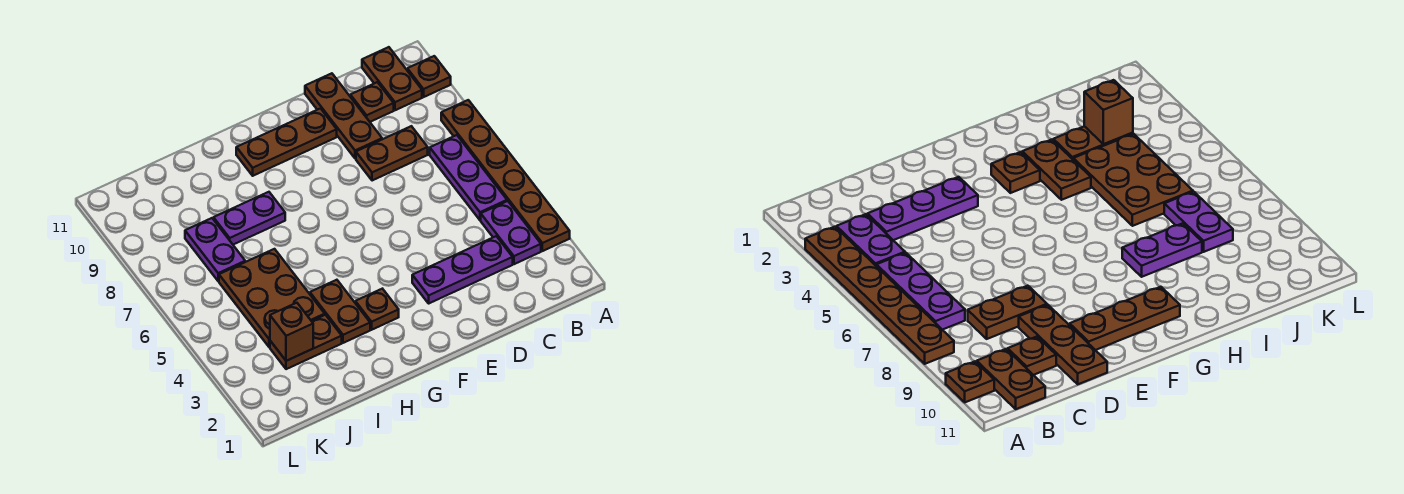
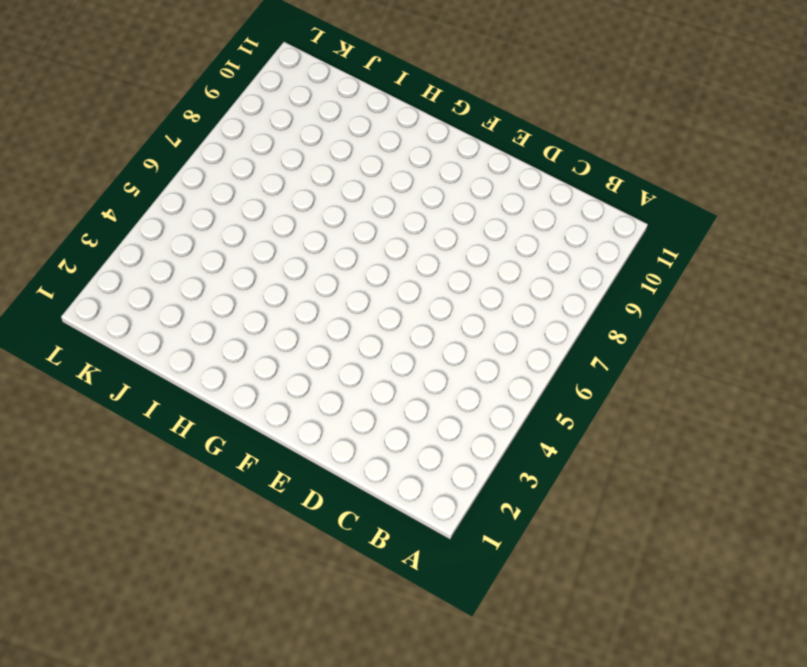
none -> brown 1x6 plate [441,100,570,251]
none -> brown 1x1 plate [407,56,451,97]
none -> purple 1x2 plate [481,201,541,264]

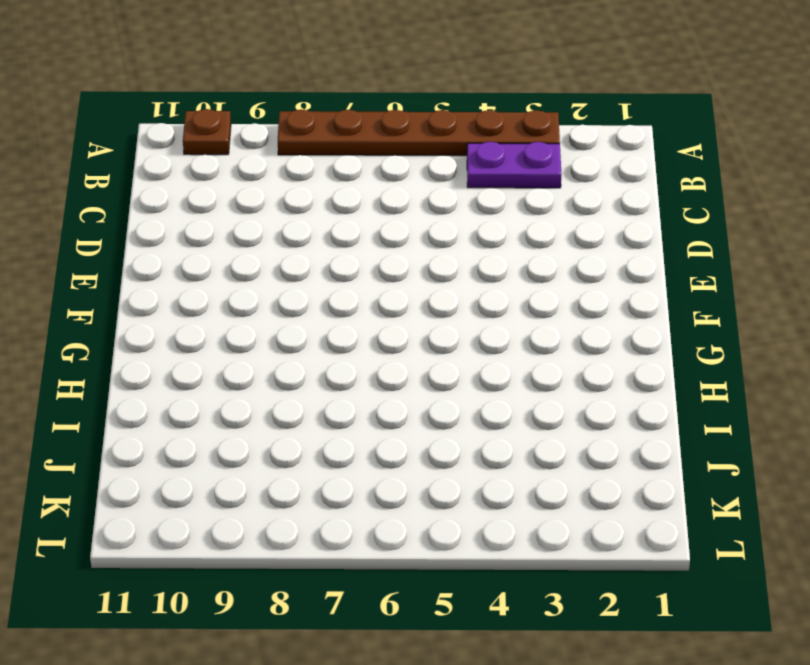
none -> purple 1x3 plate [430,135,507,220]
none -> brown 1x2 plate [362,47,422,110]
none -> purple 1x3 plate [412,236,513,303]

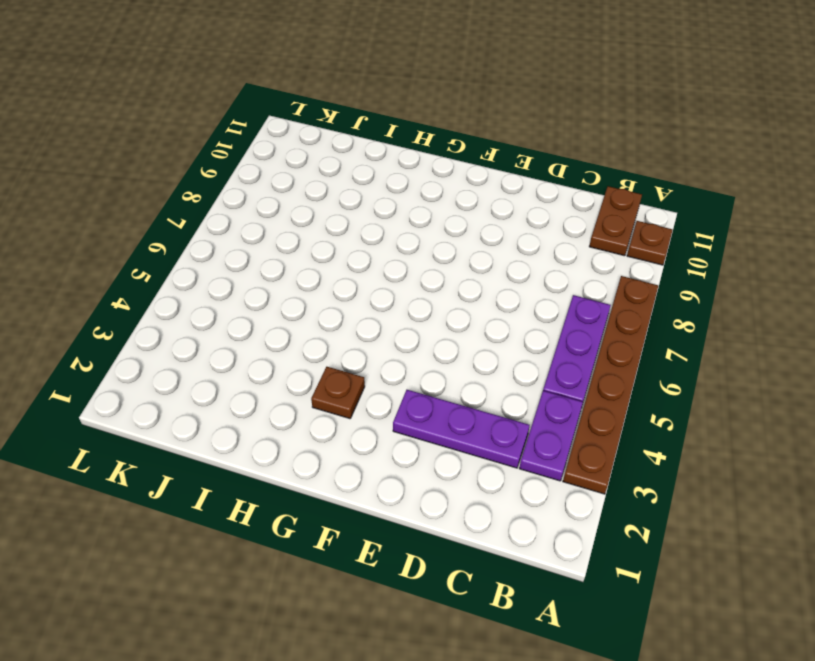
none -> brown 1x2 plate [356,126,428,181]
none -> brown 1x1 plate [350,82,394,122]
none -> brown 1x3 plate [305,73,382,159]

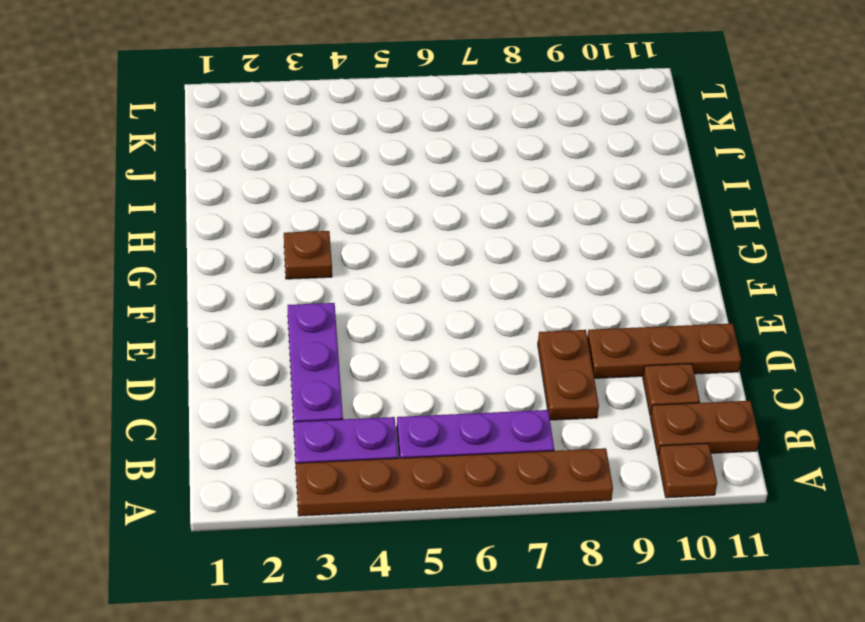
none -> brown 1x3 plate [236,108,337,176]
none -> brown 1x2 plate [310,280,370,343]
none -> purple 1x2 plate [214,192,285,245]

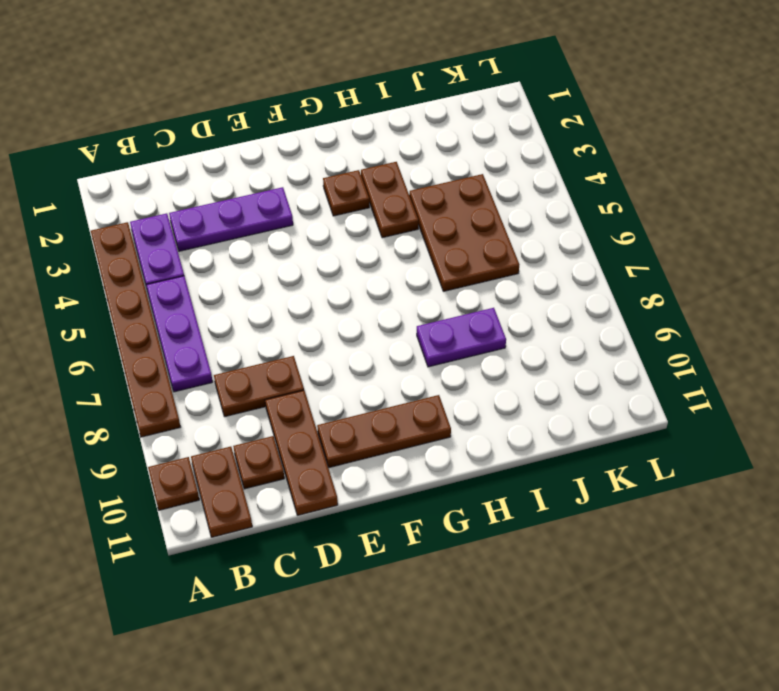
none -> brown 1x2 plate [270,315,342,369]
none -> purple 1x2 plate [185,218,245,281]
none -> brown 1x1 brick [270,303,313,361]

